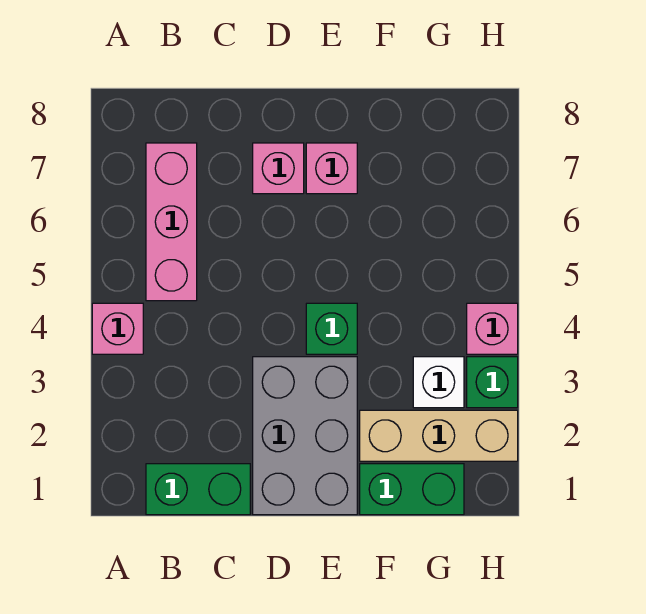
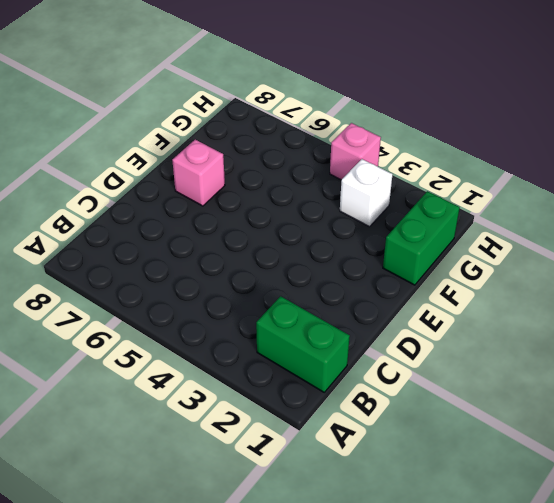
green 1x2 brick [256,296,350,392] -> green 1x2 brick turned to [146,464,250,515]
none -> pink 1x1 brick [92,303,143,354]
none -> pink 1x3 brick [146,143,197,301]
none -> grey 2x3 brick [253,357,357,515]

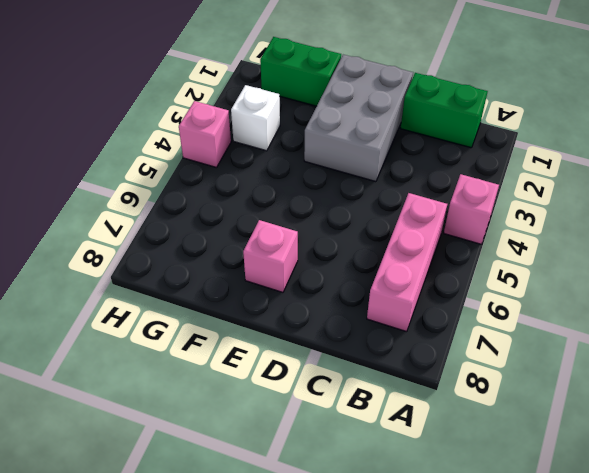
none -> pink 1x1 brick [253,143,304,194]
none -> green 1x1 brick [306,303,357,354]
none -> tan 1x3 brick [360,410,518,461]

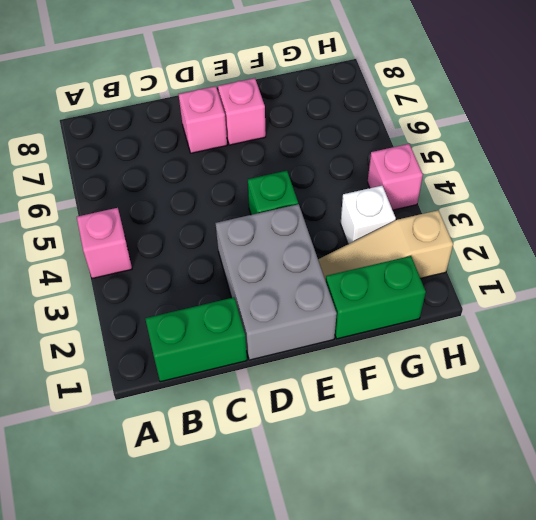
tan 1x3 slope [318,210,453,281] -> tan 1x3 brick [360,410,518,461]
none -> pink 1x3 brick [146,143,197,301]
none -> green 1x1 brick [467,357,518,408]

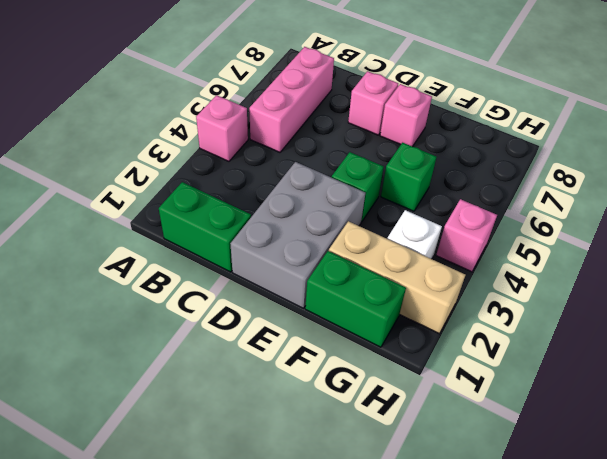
green 1x1 brick [381,143,436,211] -> green 1x1 brick moved to [467,357,518,408]

